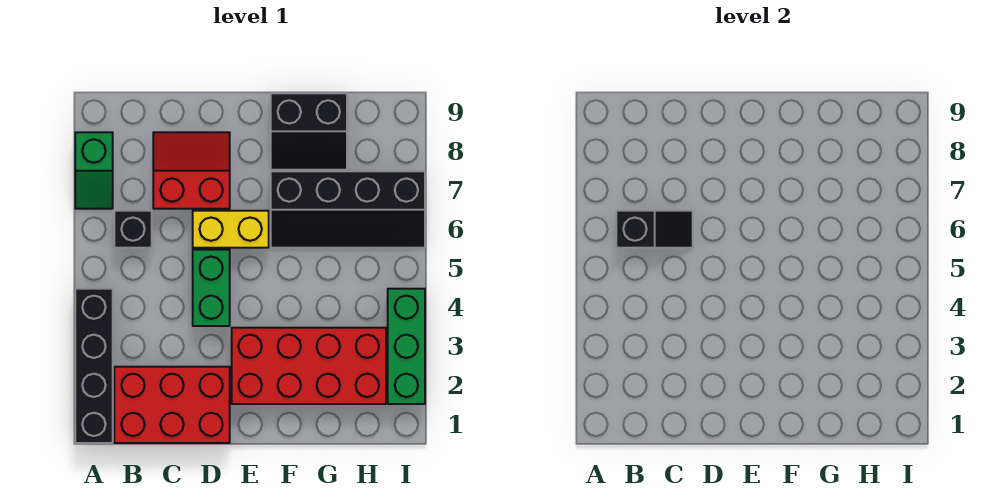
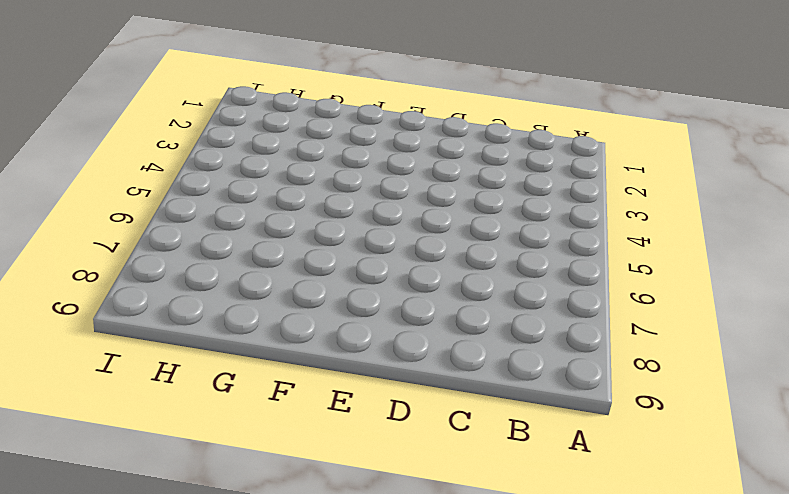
none -> black 1x4 brick [75,289,113,443]
none -> green 1x2 slope [75,132,113,209]
none -> red 2x3 brick [114,367,230,443]

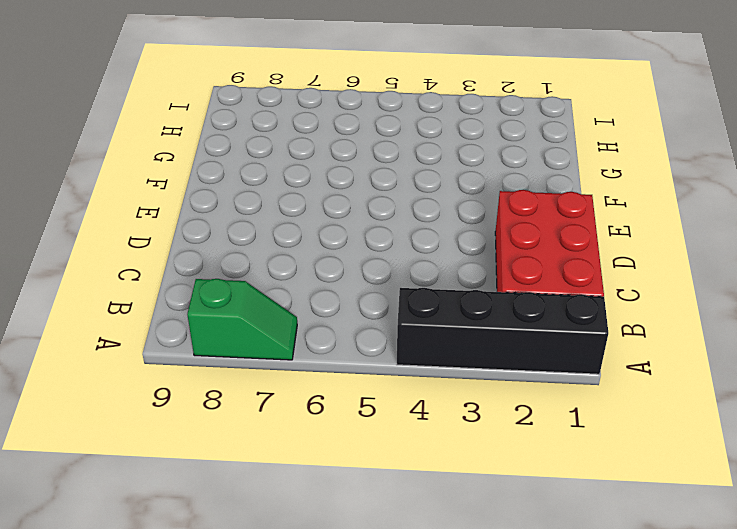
none -> black 1x1 brick [114,211,152,248]
none -> red 2x2 slope [153,132,230,209]
none -> green 1x2 brick [193,250,230,326]

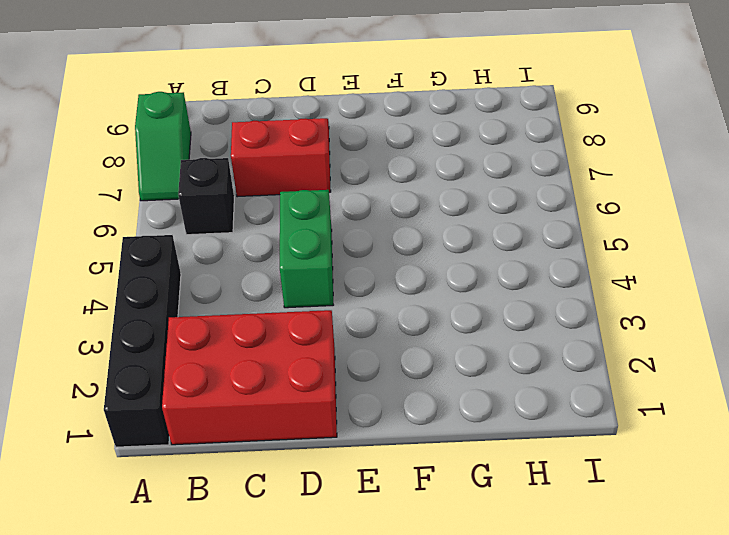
none -> yellow 1x2 brick [193,211,269,248]
none -> red 2x4 brick [232,328,386,404]
none -> black 2x4 slope [271,171,425,248]

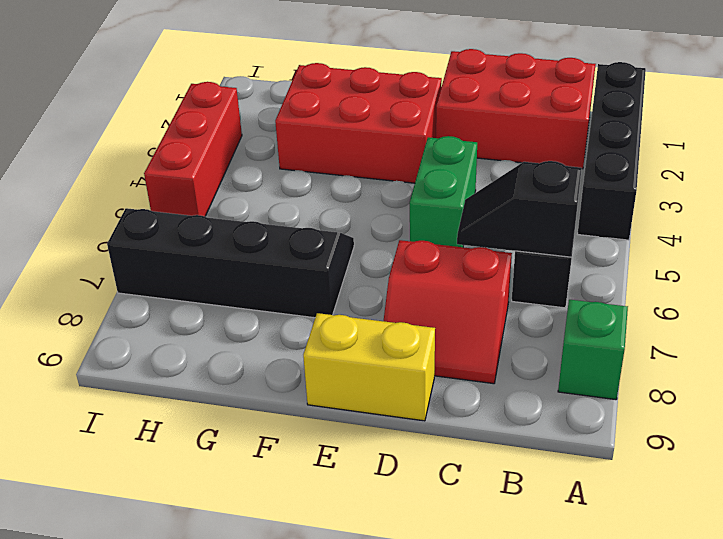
yellow 1x2 brick [303,313,435,421] -> yellow 1x2 brick moved to [193,211,269,248]
red 2x3 brick [275,63,442,183] -> red 2x4 brick [232,328,386,404]
red 1x3 brick [144,82,242,216] -> green 1x3 brick [388,289,425,404]
none -> black 2x2 slope [271,93,347,170]

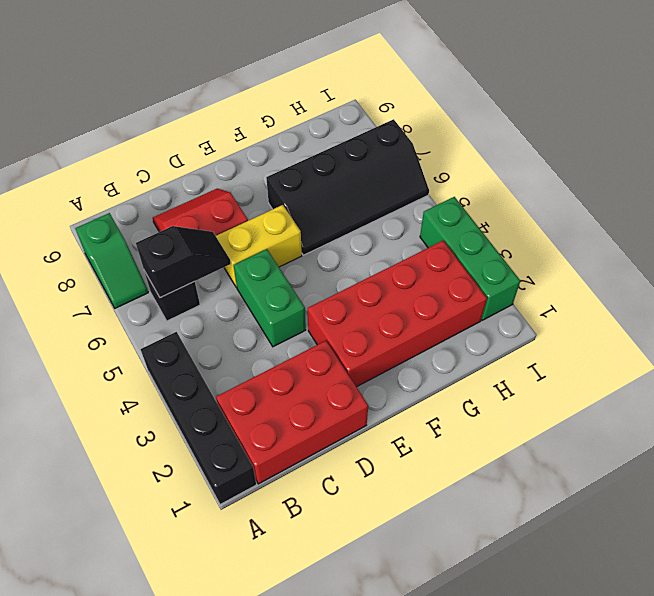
none -> black 2x2 slope [271,93,347,170]

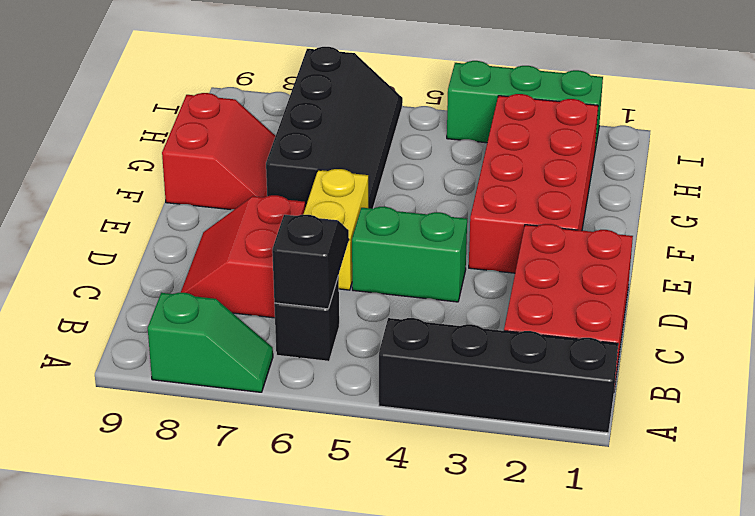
red 2x2 slope [162,93,276,210] -> black 2x2 slope [271,93,347,170]

